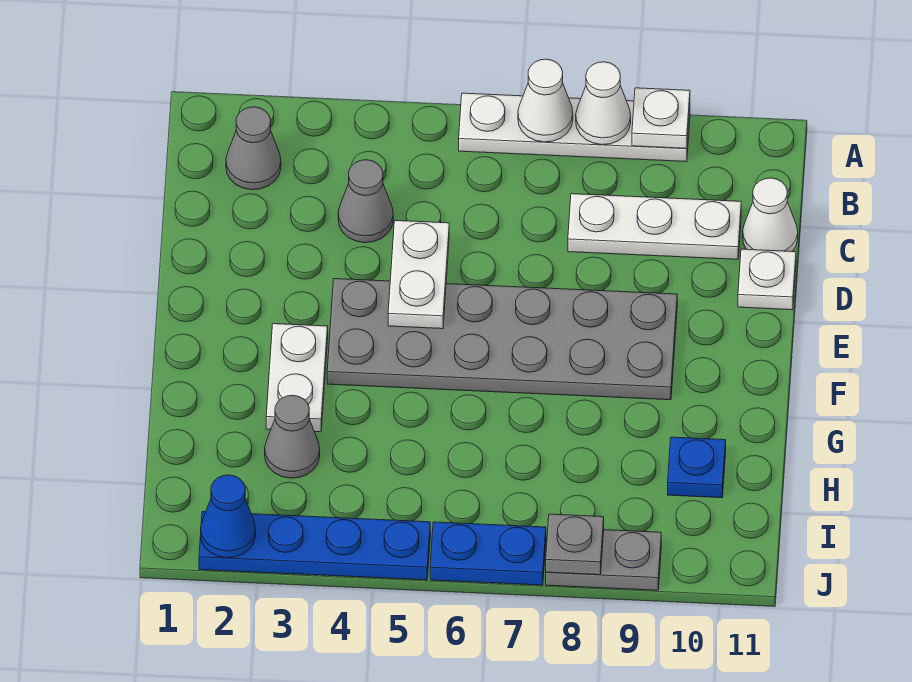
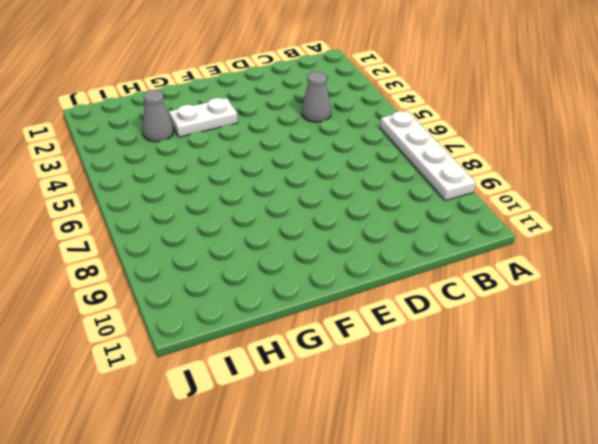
none -> grey 1x1 cone [226,107,281,190]
none -> white 1x3 plate [568,194,741,259]
none -> white 1x1 cone [743,178,798,251]

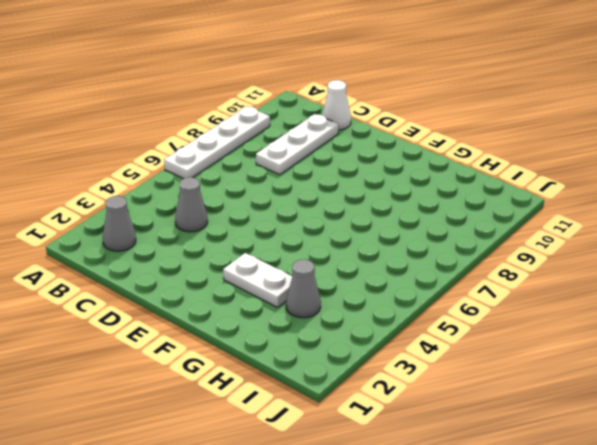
none -> white 1x1 plate [738,249,796,310]
none -> grey 2x6 plate [327,279,677,400]
none -> blue 1x1 plate [668,437,726,498]

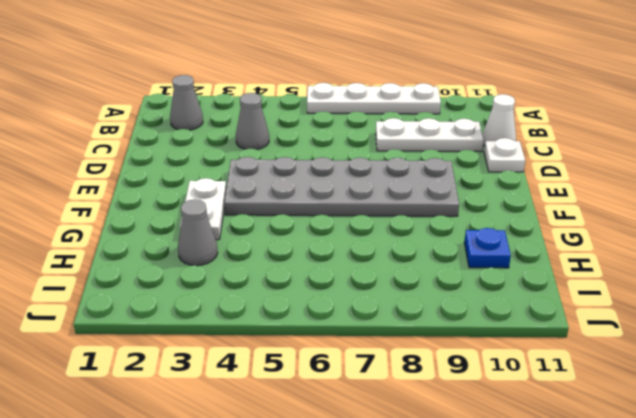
none -> blue 1x4 plate [199,512,430,580]
none -> blue 1x2 plate [430,522,546,585]
none -> grey 1x2 plate [546,530,661,590]

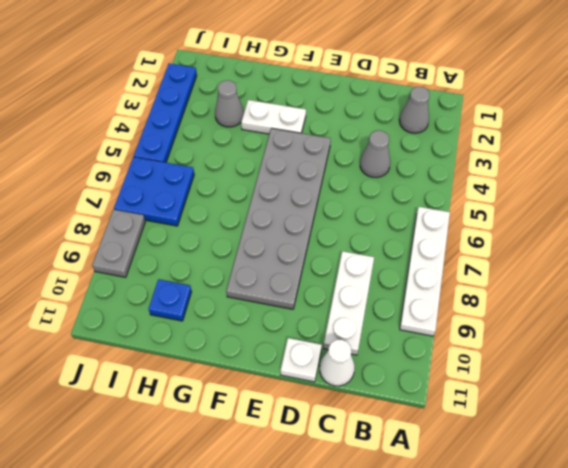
blue 2x2 plate [114,157,194,226] -> blue 1x2 plate [430,522,546,585]
none -> white 1x1 cone [518,59,573,142]
none -> white 1x1 cone [576,62,631,145]
none -> white 1x1 plate [632,88,690,148]

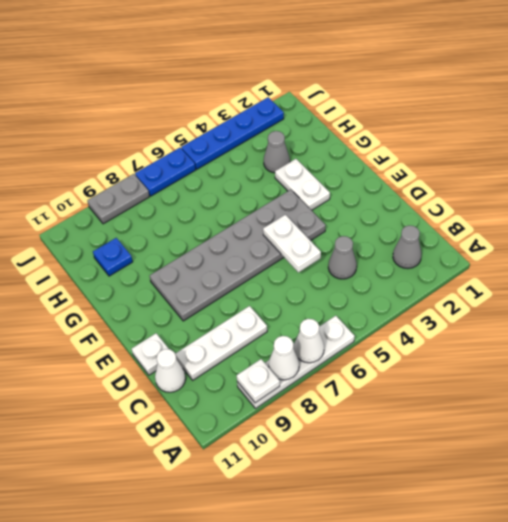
none -> blue 1x1 cone [201,475,256,558]
none -> grey 1x1 plate [546,514,604,575]

